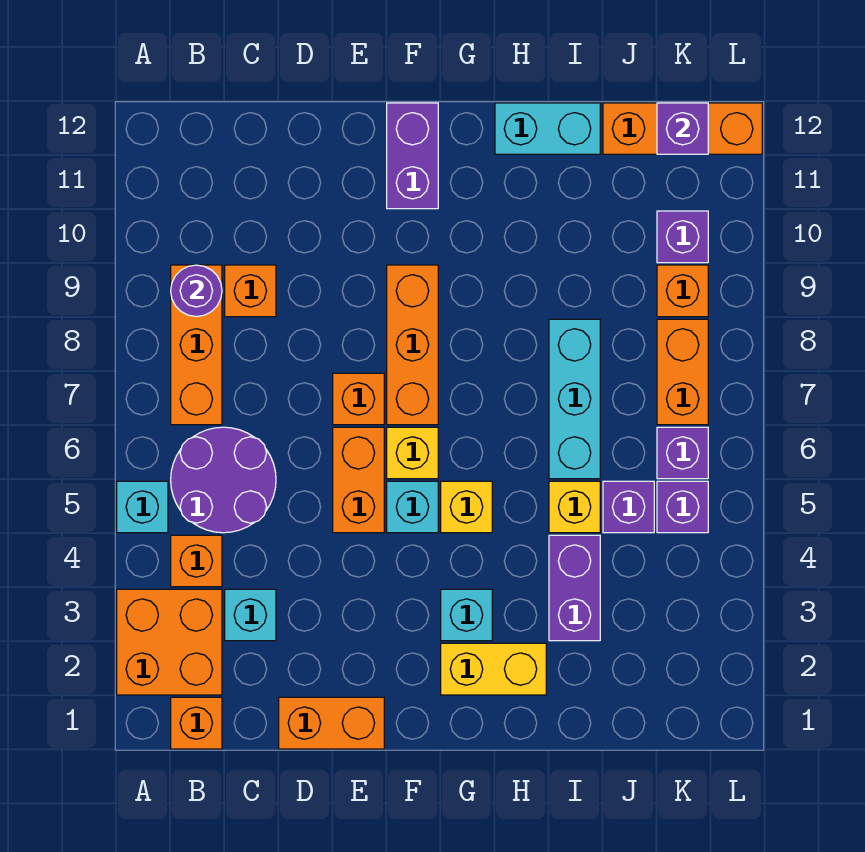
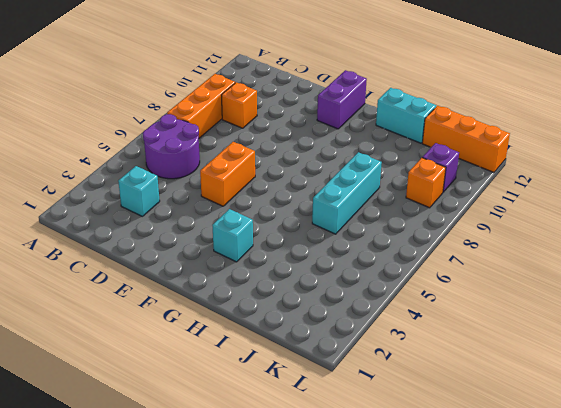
none -> orange 2x2 brick [117,589,222,695]
none -> cyan 1x1 brick [117,481,168,533]
none -> orange 1x1 brick [171,697,222,749]
none -> orange 1x1 brick [171,535,222,587]

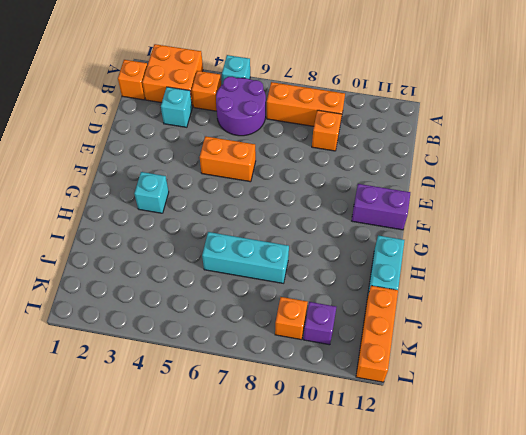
none -> orange 1x2 brick [279,697,384,749]
none -> orange 1x1 brick [333,373,384,425]
none -> cyan 1x1 brick [387,481,438,533]
none -> yellow 1x1 brick [387,427,438,479]

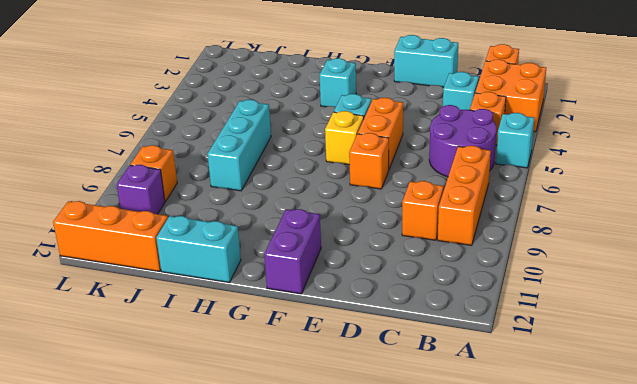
cyan 1x2 brick [394,35,458,87] -> orange 1x2 brick [279,697,384,749]
none -> orange 1x3 brick [387,265,438,425]
none -> yellow 1x2 brick [441,643,546,695]
none -> yellow 1x1 brick [441,481,492,533]
none -> purple 1x2 brick [549,535,600,641]

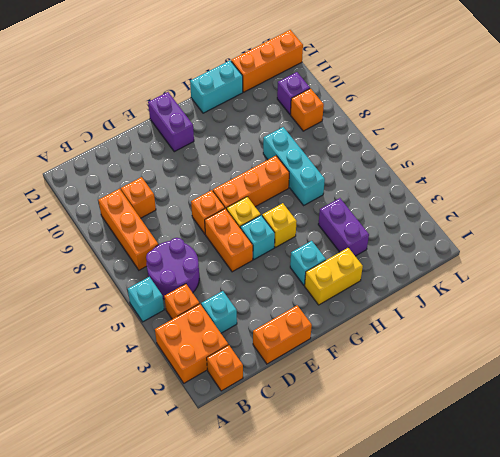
orange 1x3 brick [213,156,289,209] -> orange 1x3 brick turned to [387,265,438,425]
none -> yellow 1x1 brick [549,481,600,533]
none -> purple 1x1 brick [603,481,654,533]
none -> purple 1x1 brick [657,481,708,533]
none -> purple 1x1 brick [657,427,708,479]

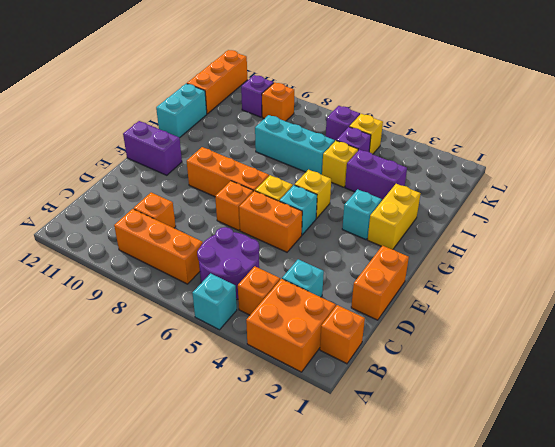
yellow 1x1 brick [349,114,383,154] -> purple 1x1 brick [657,481,708,533]
none -> orange 1x2 brick [657,319,708,425]
none -> purple 1x1 round brick [171,265,222,317]
none -> purple 1x1 brick [657,103,708,154]

